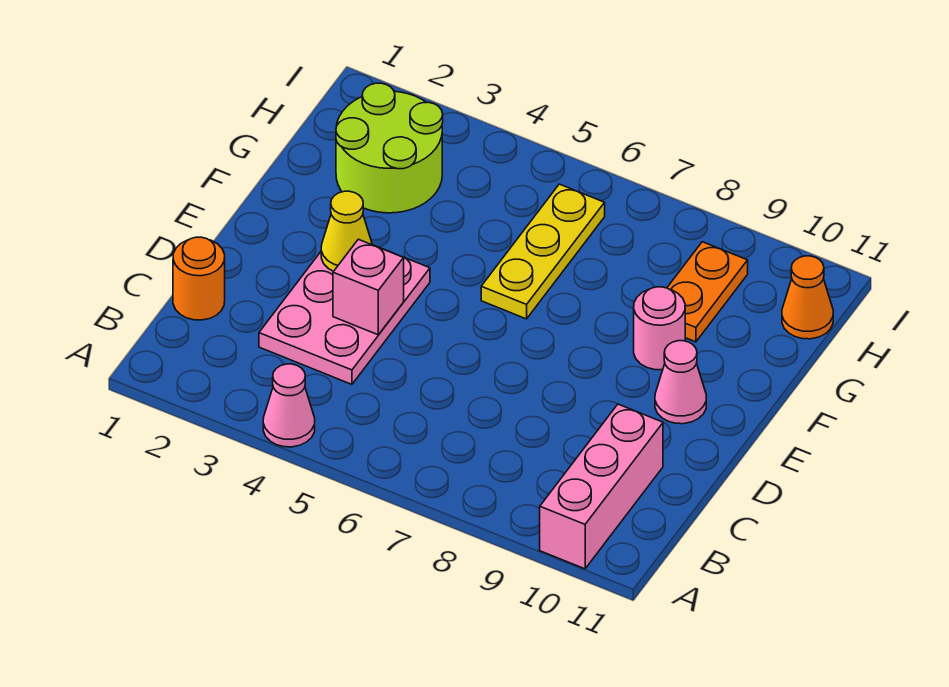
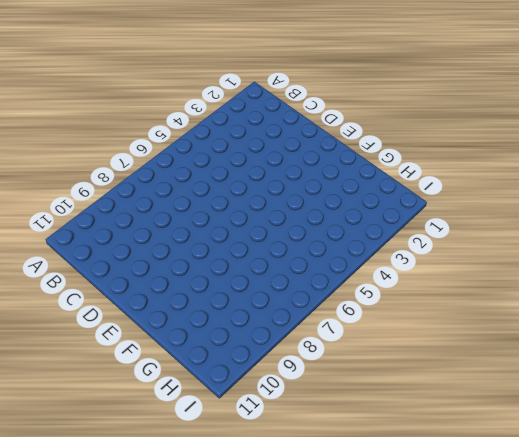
none -> pink 1x1 cone [263,364,315,447]
none -> pink 1x3 brick [540,404,663,569]
none -> orange 1x1 round brick [173,237,225,320]

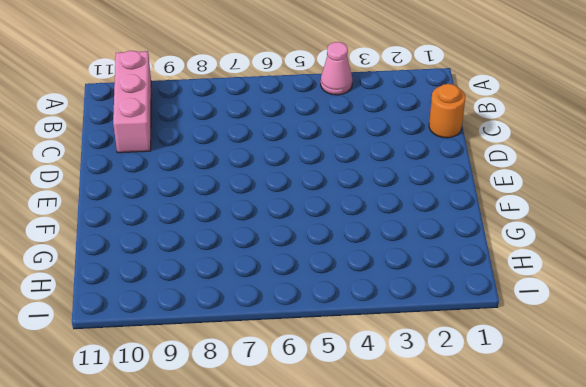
none -> pink 2x3 plate [259,246,430,384]
none -> pink 1x1 cone [655,341,706,424]
none -> yellow 1x3 plate [481,184,605,319]

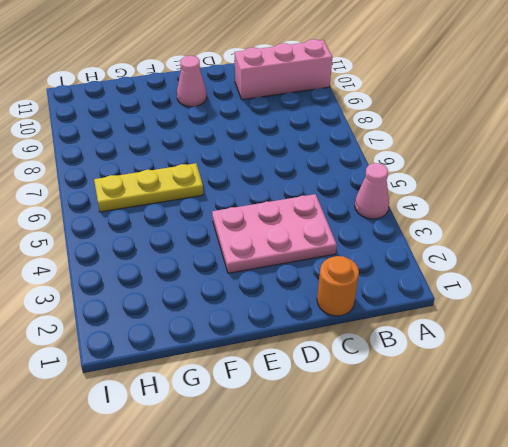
none -> pink 1x1 round brick [634,287,685,370]
none -> lime 2x2 round brick [336,83,443,213]
none -> orange 1x2 plate [667,242,748,342]

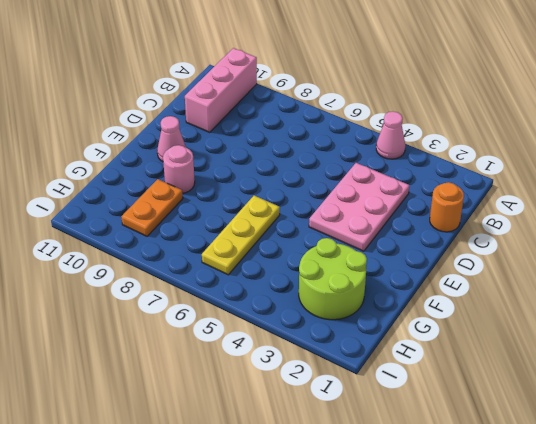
none -> orange 1x1 cone [782,256,833,339]
none -> pink 1x1 brick [333,239,404,335]
none -> yellow 1x1 cone [321,191,372,271]

